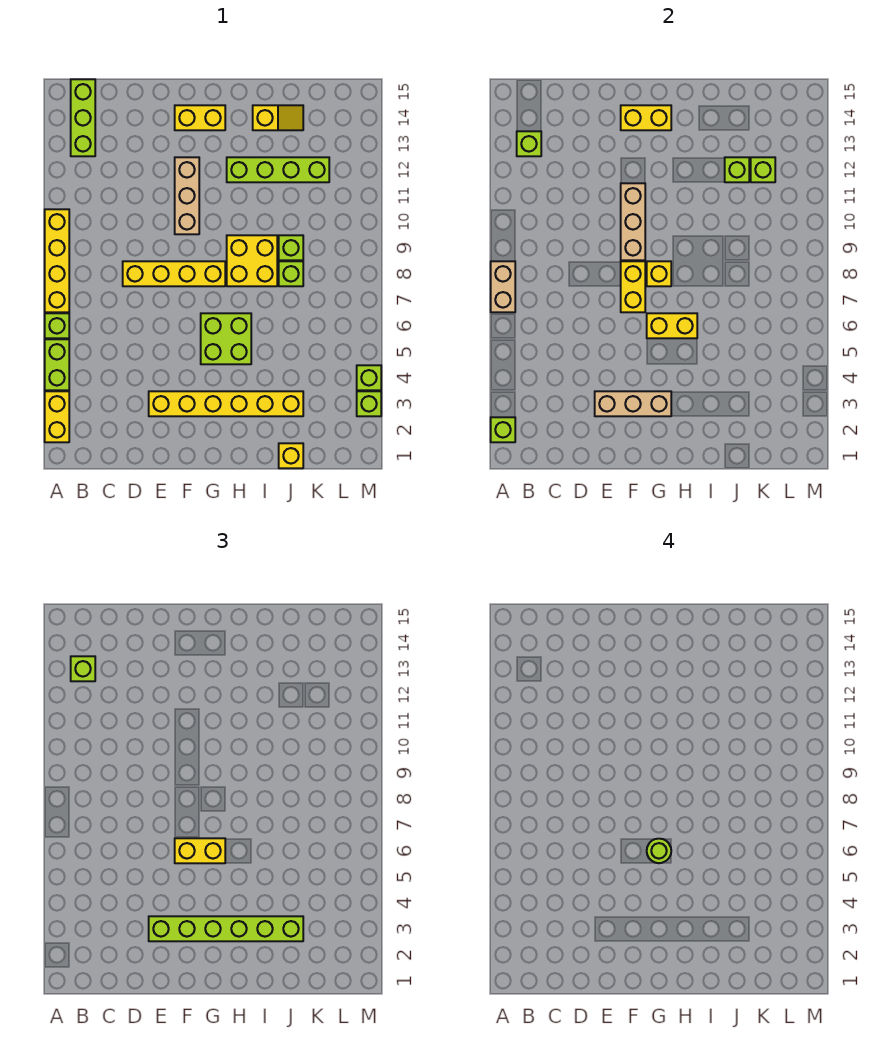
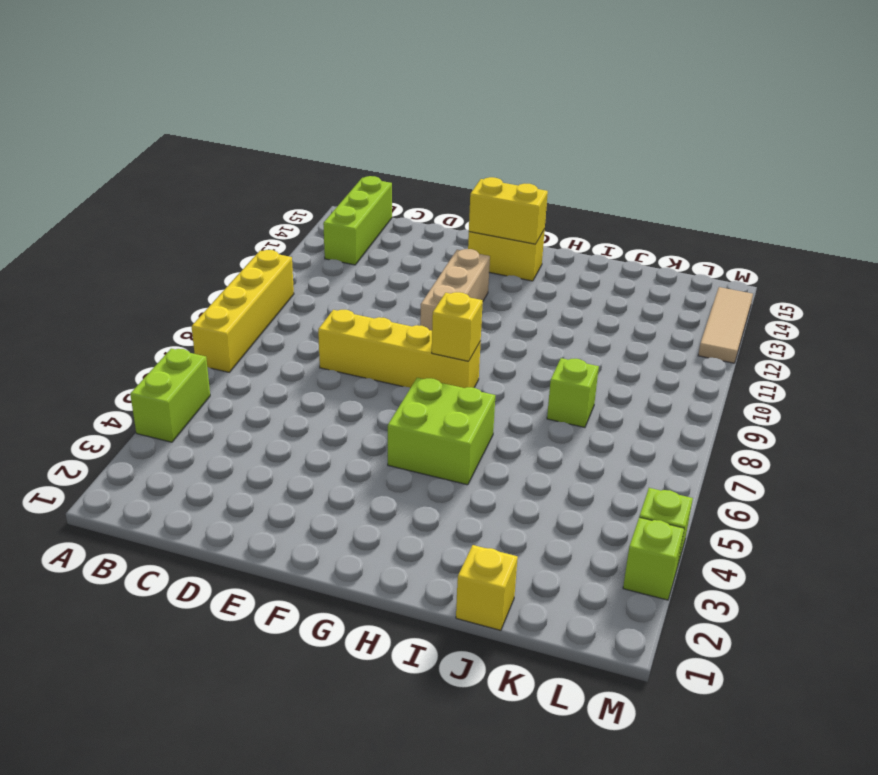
tan 1x3 tile [698,287,753,363] -> none
none -> yellow 1x2 brick [45,391,69,442]
none -> lime 1x1 brick [45,313,69,338]
none -> yellow 1x6 brick [149,391,303,416]
none -> yellow 2x2 brick [227,235,277,286]

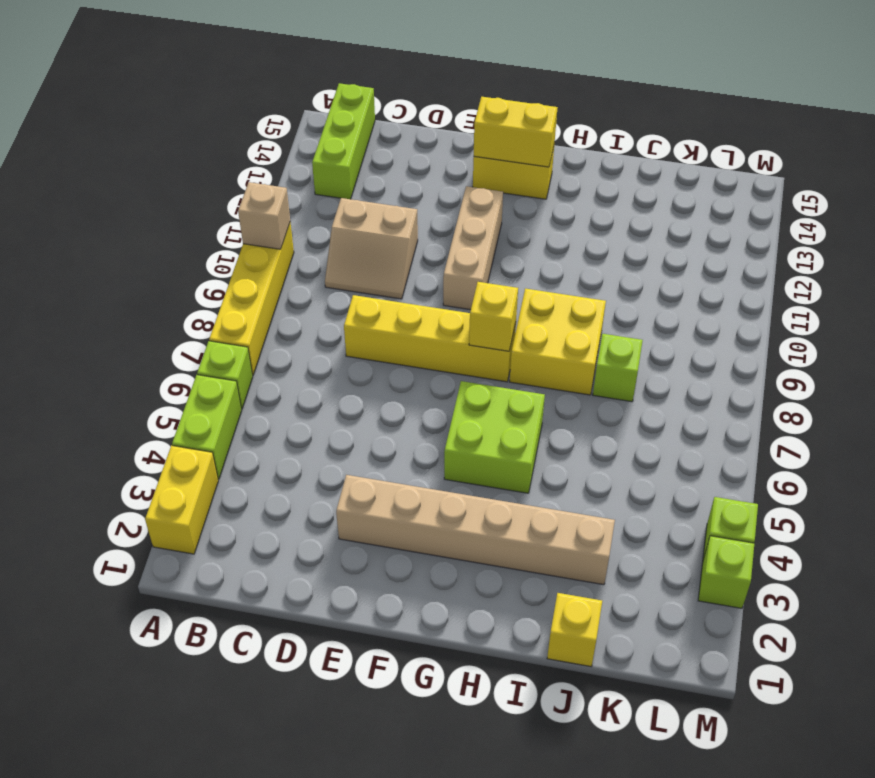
tan 1x1 brick [238,182,290,249] -> none
tan 2x2 slope [325,198,418,299] -> none
tan 1x6 brick [336,475,615,585] -> yellow 1x6 brick [149,391,303,416]
none -> lime 1x4 brick [227,157,329,182]
none -> yellow 1x2 slope [253,105,303,130]
none -> lime 1x1 brick [279,235,303,260]
none -> lime 1x1 brick [491,417,515,442]

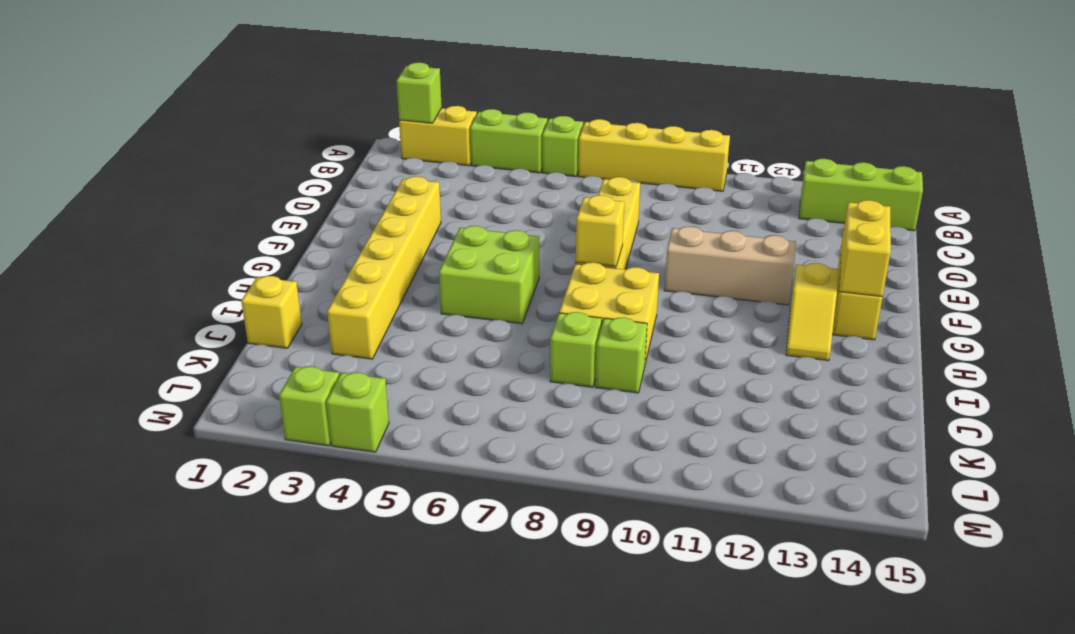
yellow 1x2 slope [786,263,838,361] -> yellow 1x2 slope moved to [253,105,303,130]
none -> lime 1x4 brick [227,157,329,182]
none -> tan 1x2 brick [491,261,515,312]
none -> lime 1x1 brick [517,131,541,156]
none -> tan 1x3 brick [595,391,671,416]

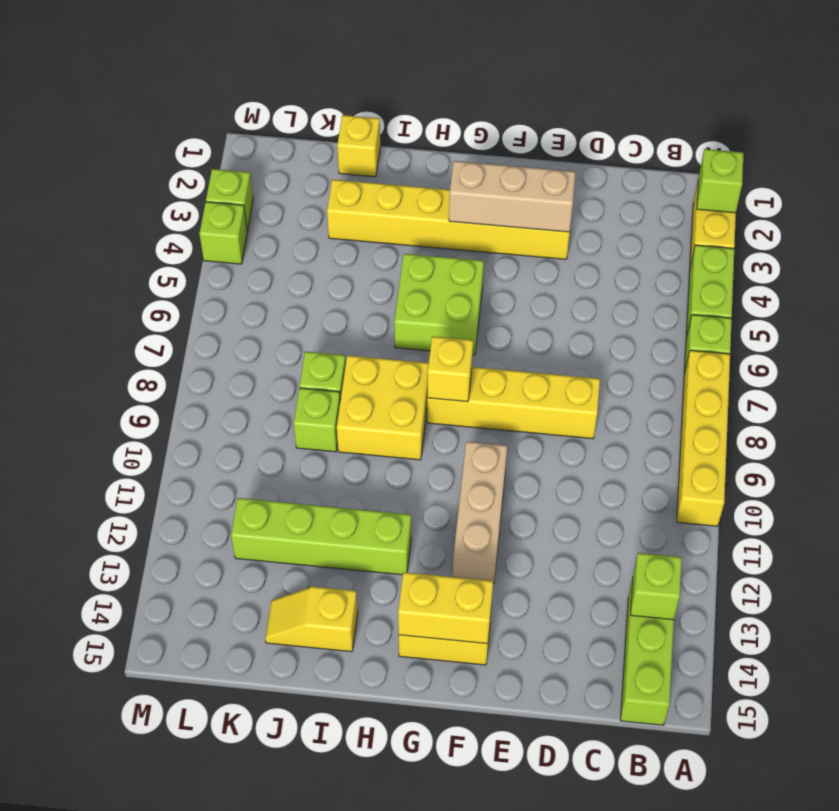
none -> tan 1x2 brick [491,261,515,312]
none -> yellow 1x2 brick [621,261,645,312]
none -> tan 1x3 brick [621,183,645,260]
none -> yellow 1x2 brick [647,313,697,338]

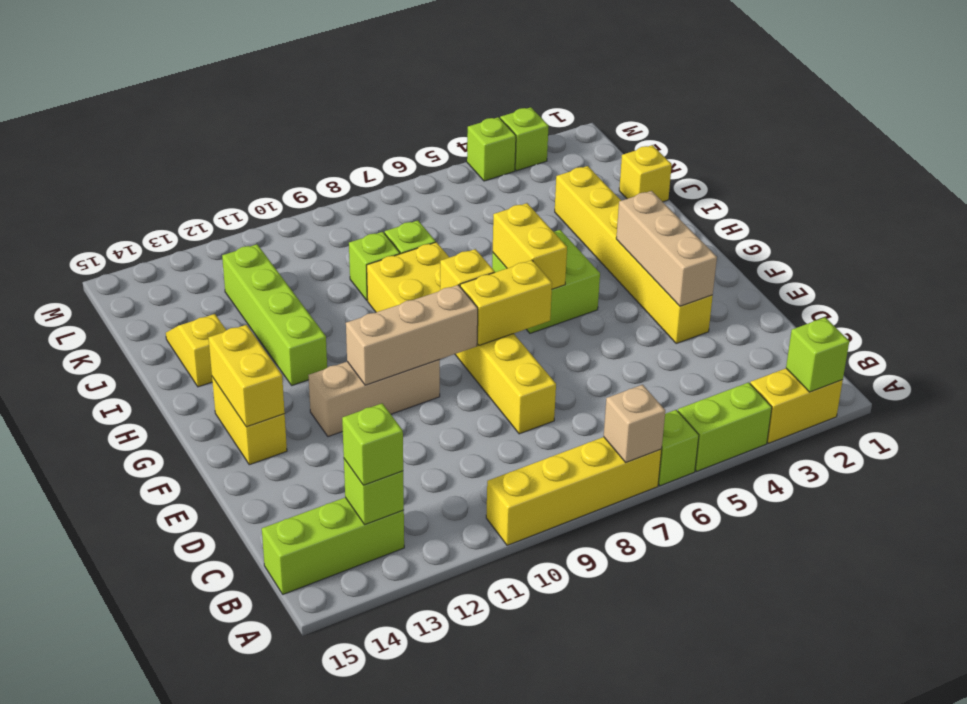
tan 1x1 brick [604,385,665,462] -> tan 1x2 brick [491,261,515,312]
none -> lime 1x1 brick [725,157,749,182]
none -> lime 1x1 brick [751,157,775,182]
none -> lime 1x6 brick [149,916,303,941]
none -> yellow 1x2 brick [175,838,225,863]

